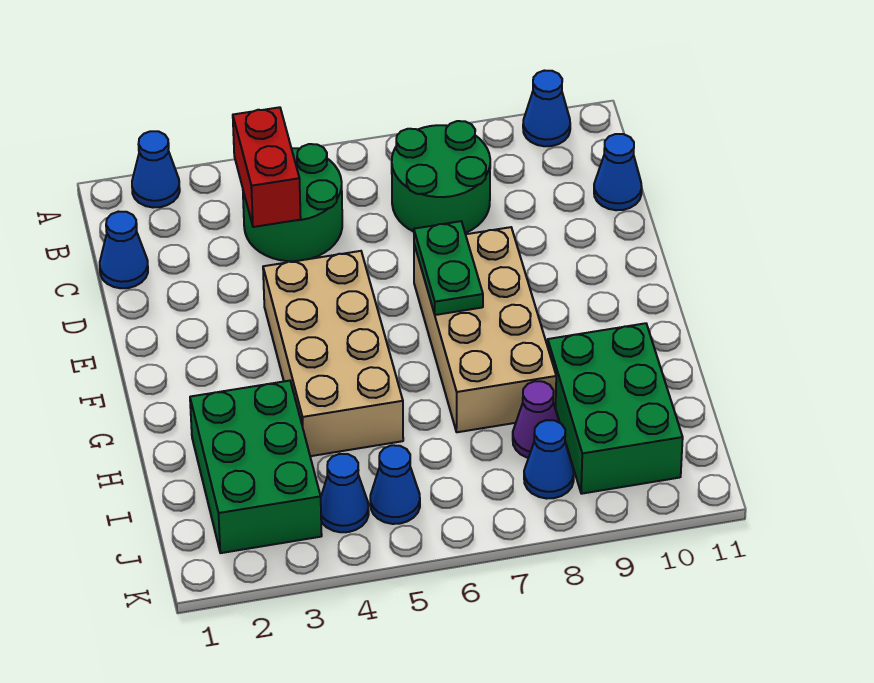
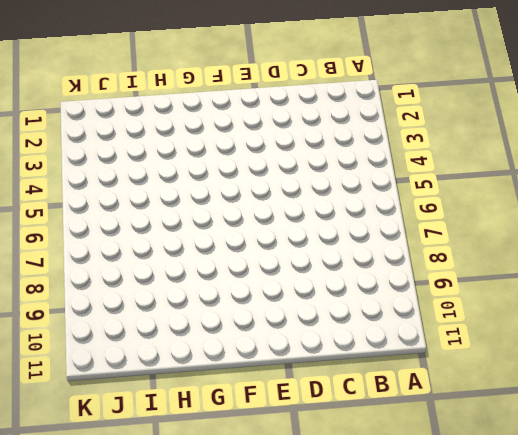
none -> blue 1x1 cone [132,131,180,208]
none -> blue 1x1 cone [523,71,570,146]
none -> green 2x2 round brick [243,144,342,261]

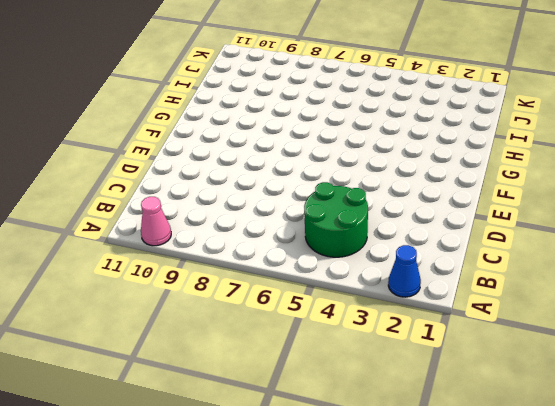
pink 1x1 cone [141,197,171,246] -> blue 1x1 cone [523,71,570,146]
none -> green 2x2 round brick [392,121,490,233]
none -> blue 1x1 cone [100,212,148,288]
none -> blue 1x1 cone [594,134,642,210]

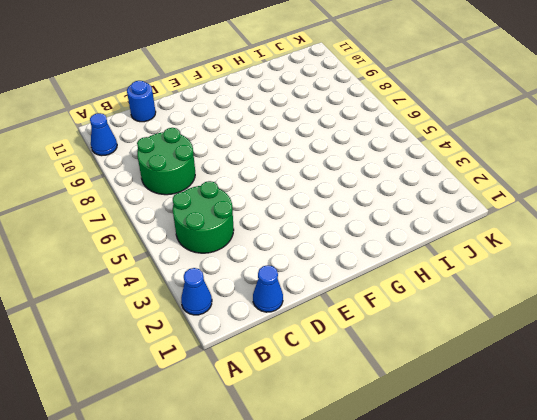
blue 1x1 round brick [127,81,156,122] -> blue 1x1 cone [594,134,642,210]
none -> tan 2x4 brick [263,251,403,456]
none -> tan 2x4 brick [414,227,556,432]
none -> green 2x3 brick [190,381,322,553]

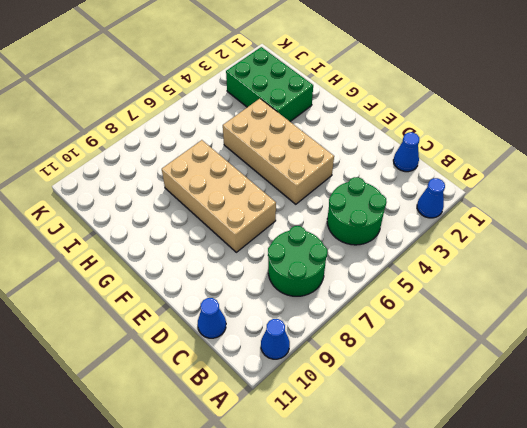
none -> green 2x3 brick [548,323,683,494]
none -> purple 1x1 cone [513,381,559,458]
none -> blue 1x1 cone [321,454,369,532]

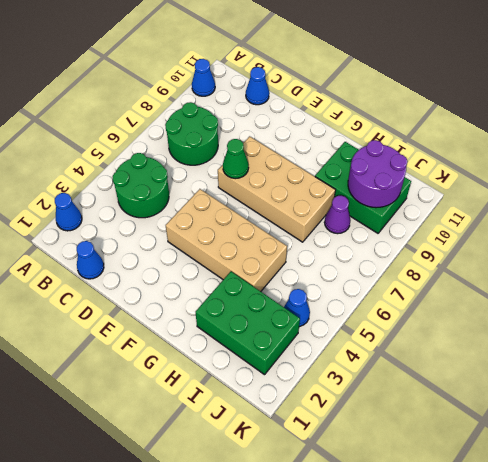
green 1x1 cone [223,139,249,179] -> green 1x2 plate [414,221,483,315]
purple 2x2 round brick [348,140,408,208] -> none
none -> blue 1x1 cone [370,445,420,524]
none -> blue 1x1 cone [524,420,574,499]
none -> red 1x2 brick [233,107,301,227]

